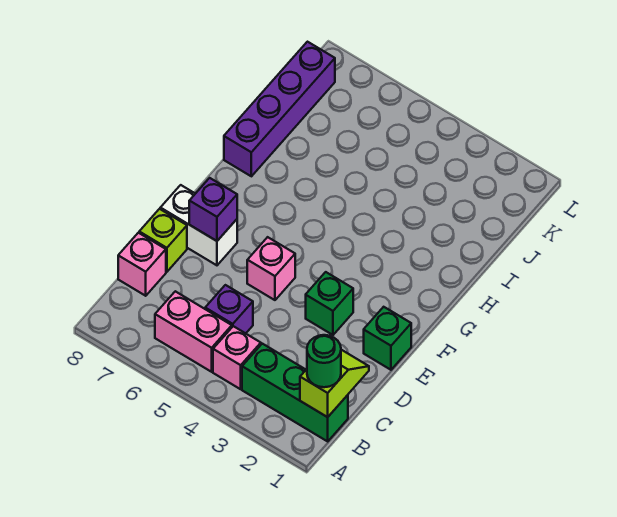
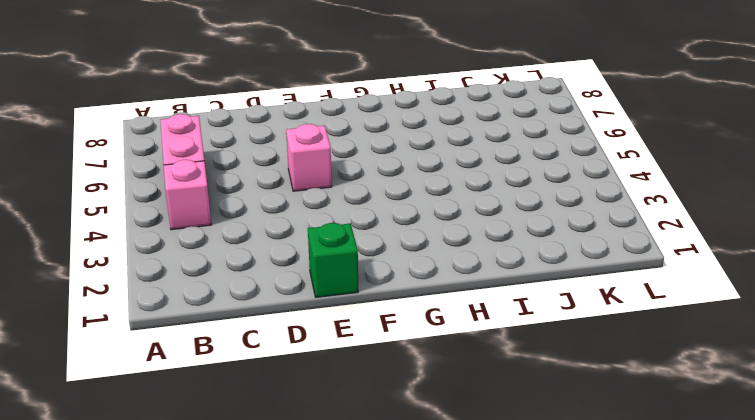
none -> green 1x3 brick [242,344,348,441]
none -> purple 1x1 brick [205,285,253,333]
none -> pink 1x1 brick [118,233,166,296]

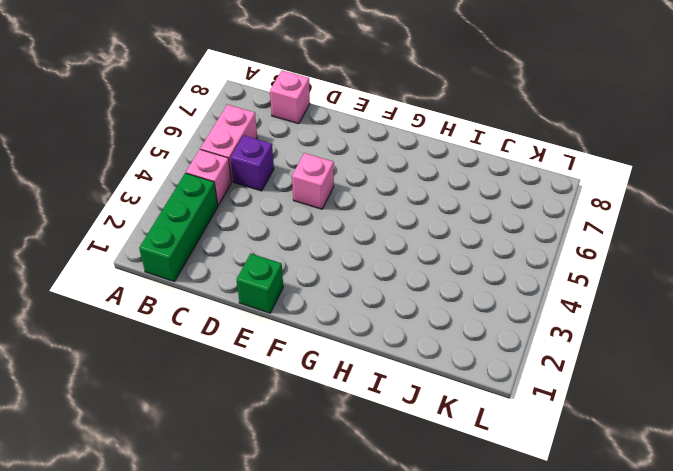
none -> lime 1x1 brick [139,209,187,272]
none -> green 1x1 brick [306,272,353,335]
none -> white 1x2 brick [160,185,237,265]

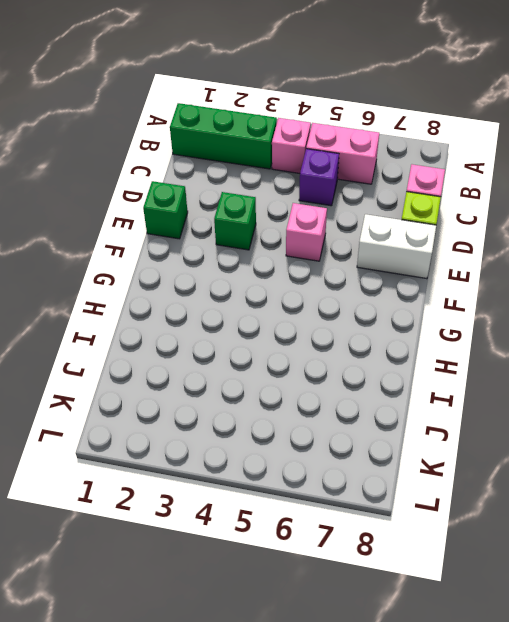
none -> purple 1x4 brick [224,42,335,176]
none -> lime 1x2 slope [300,350,369,417]
none -> purple 1x1 brick [189,178,237,241]

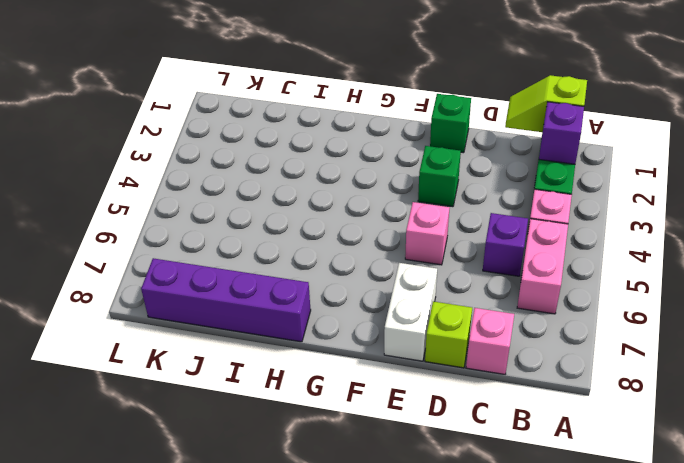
purple 1x1 brick [539,102,584,164] -> purple 1x1 brick moved to [189,178,237,241]
none -> green 1x1 round brick [307,335,341,387]

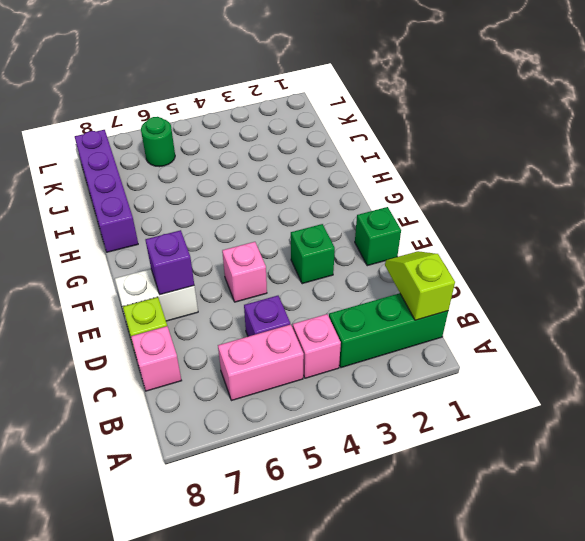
green 1x1 round brick [141,117,175,167] -> green 1x1 round brick moved to [307,335,341,387]

